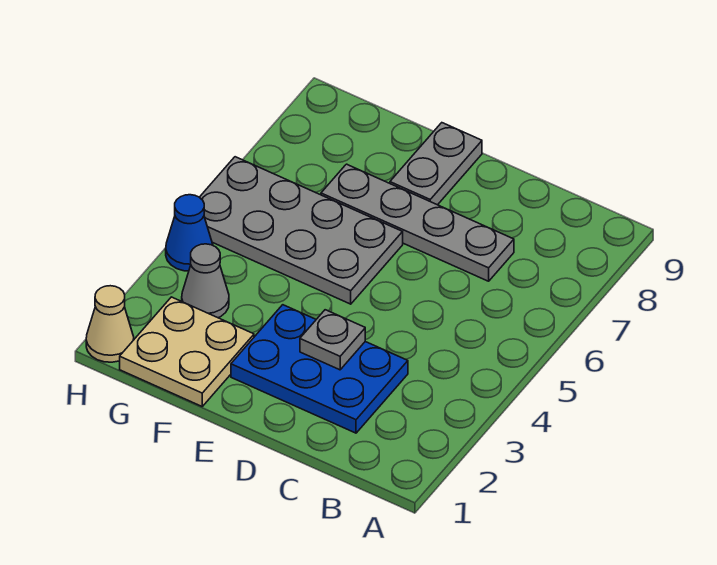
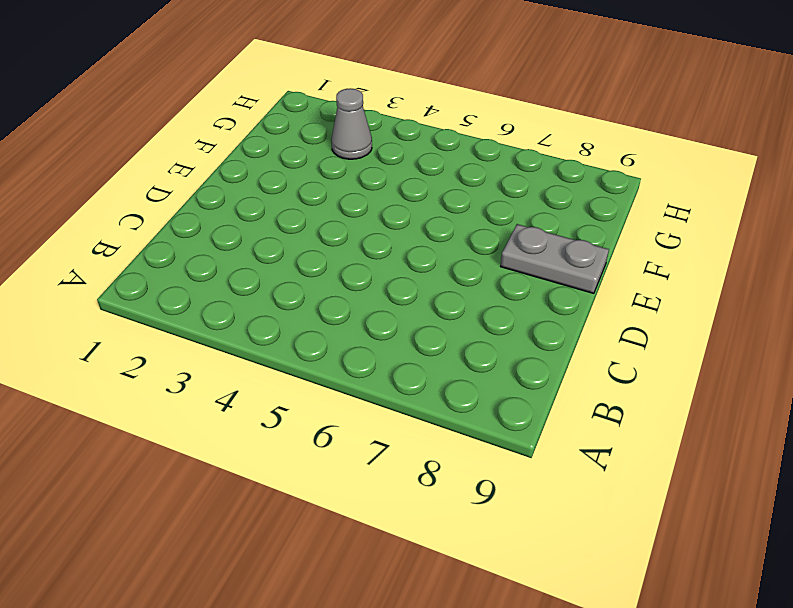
none -> blue 2x3 plate [231,305,408,433]
none -> grey 1x4 plate [321,164,514,281]

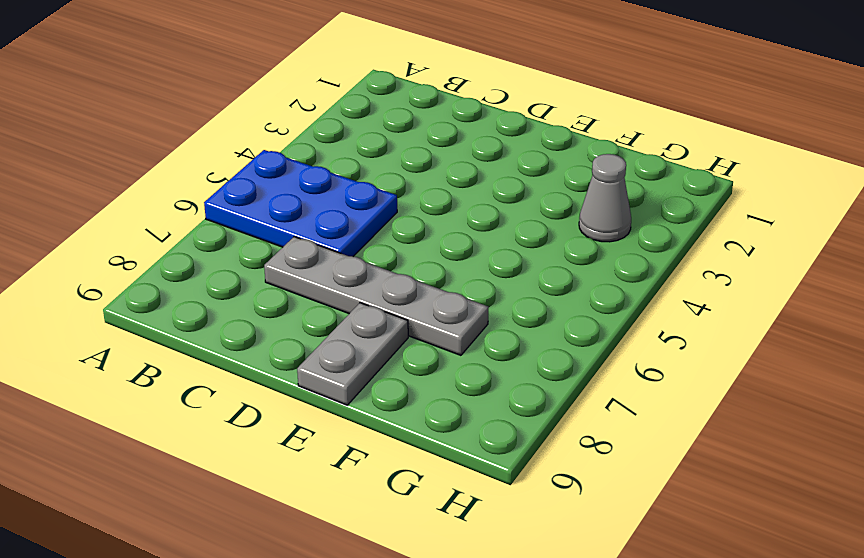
blue 2x3 plate [204,150,397,256] -> blue 2x3 plate moved to [231,305,408,433]
none -> grey 2x4 plate [200,157,403,304]
none -> tan 2x2 plate [120,297,254,406]

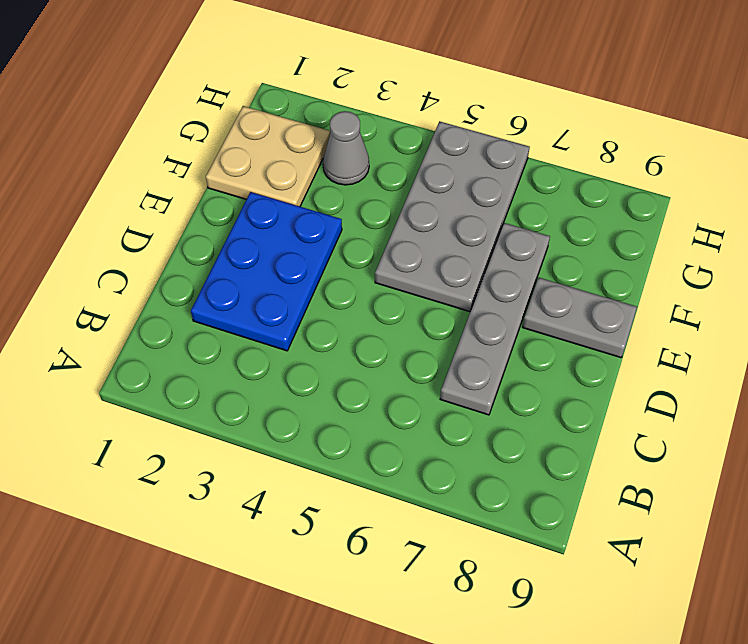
none -> tan 1x1 cone [86,286,134,362]
none -> blue 1x1 cone [166,195,213,271]

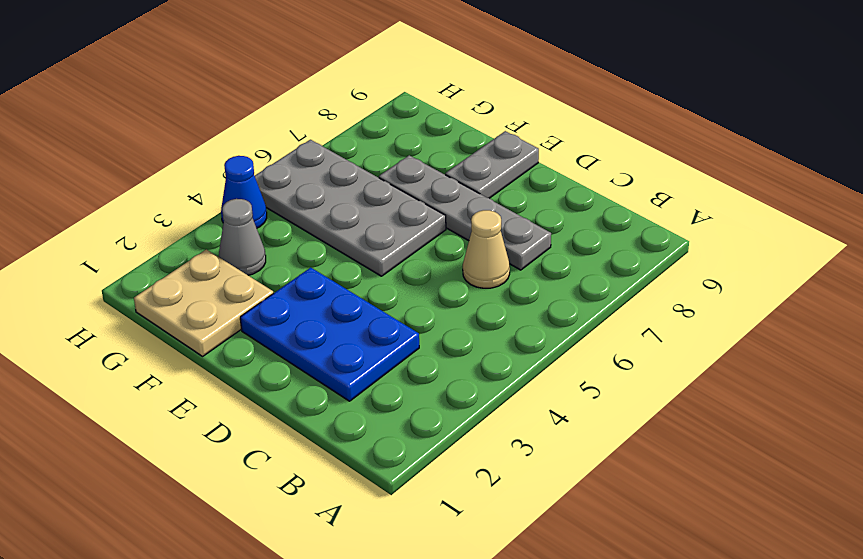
tan 1x1 cone [463,210,510,288] -> tan 1x1 cone moved to [86,286,134,362]
none -> grey 1x1 plate [300,310,365,370]

